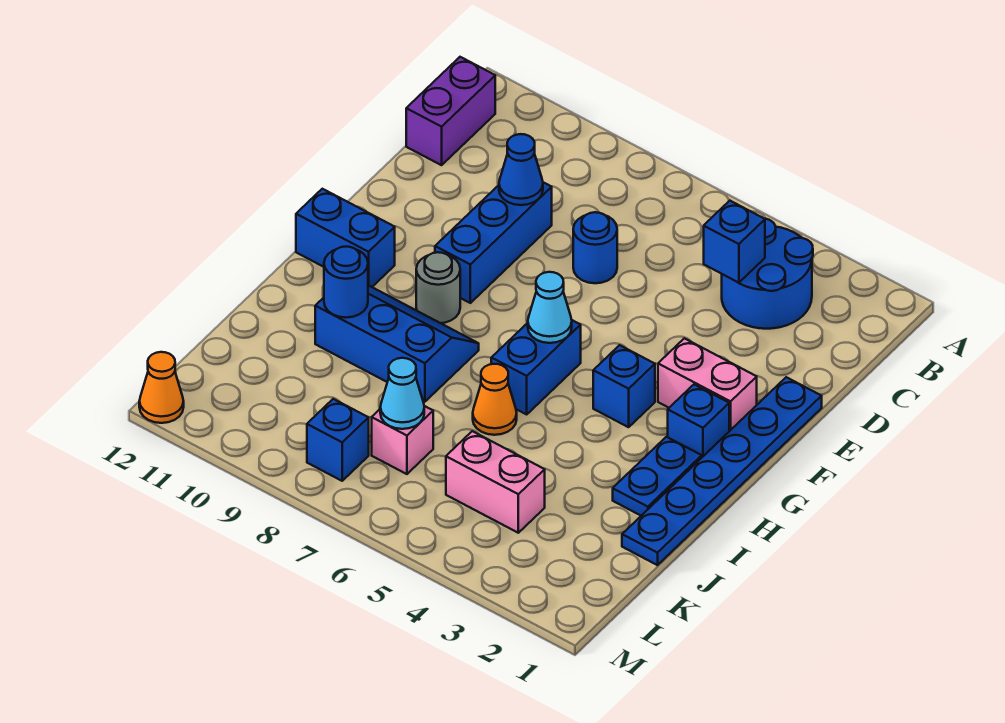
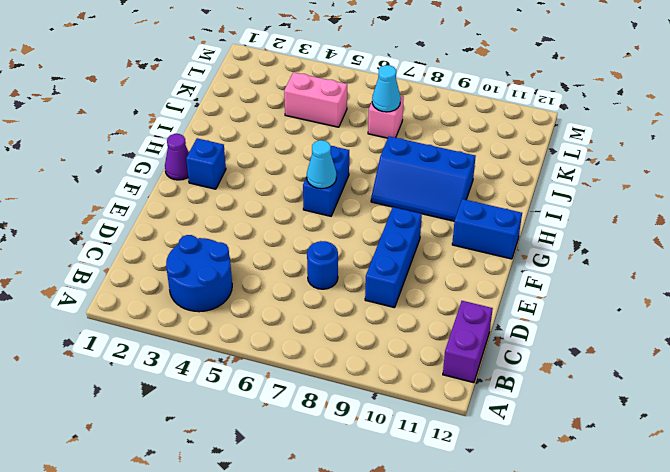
purple 1x1 cone [165,134,189,180] -> blue 1x6 plate [622,377,822,565]
none -> pink 1x2 brick [658,338,757,431]
none -> blue 1x1 brick [593,345,655,427]
none -> grey 1x1 round brick [416,252,460,323]

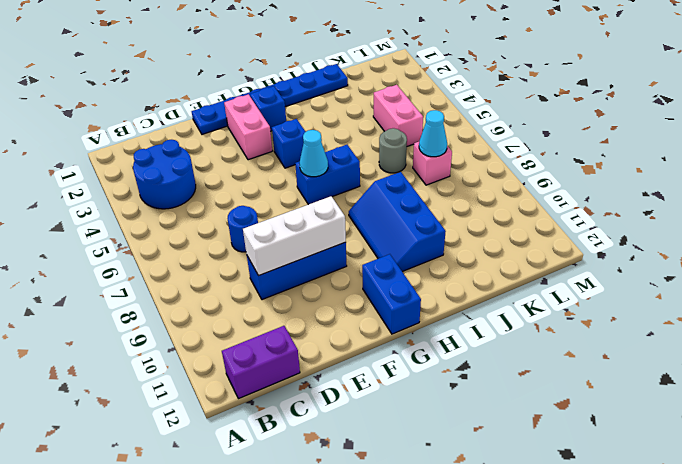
white 1x3 brick [243,196,346,276] -> blue 1x1 cone [499,134,543,205]
grey 1x1 round brick [379,128,407,173] -> grey 1x1 round brick moved to [416,252,460,323]
none -> blue 1x2 plate [613,437,702,516]
none -> orange 1x1 cone [473,364,517,435]
none -> blue 1x1 brick [307,399,369,481]

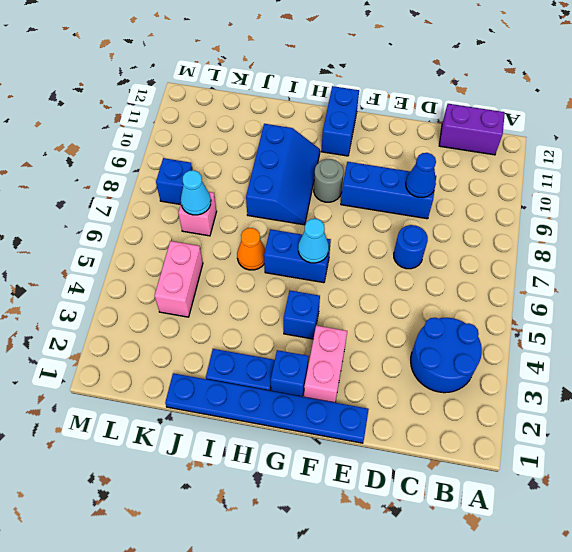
none -> orange 1x1 cone [139,352,184,423]
none -> blue 1x1 brick [704,201,765,283]
none -> blue 1x1 round brick [324,247,368,318]

